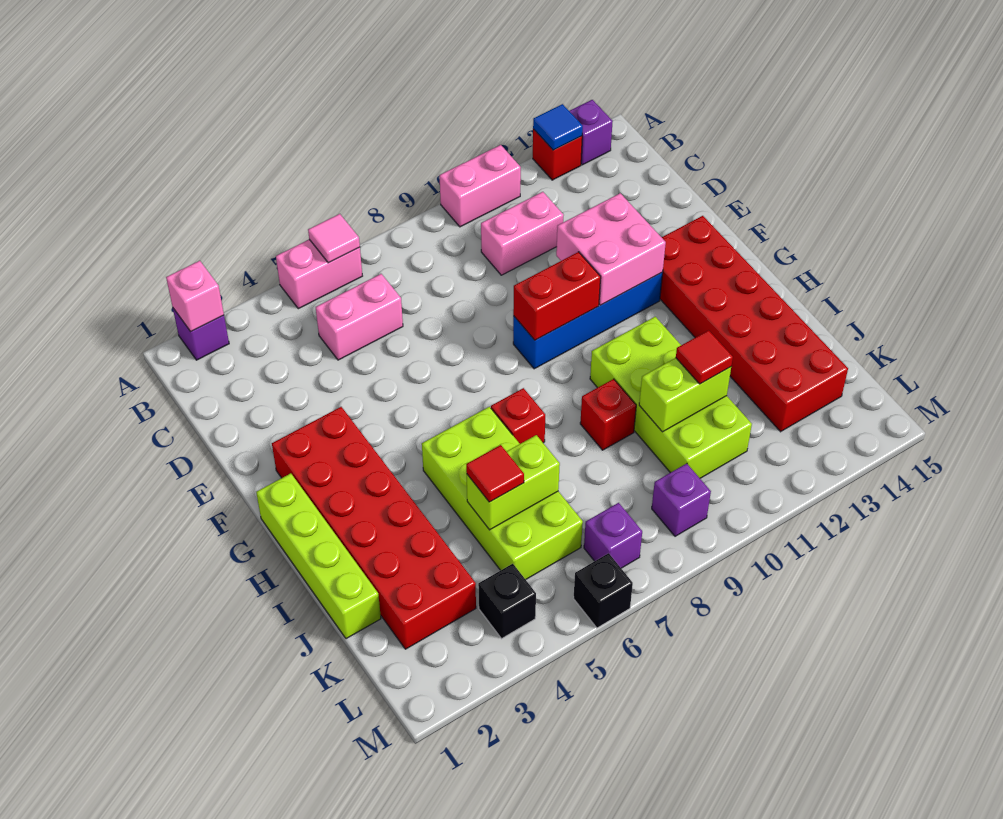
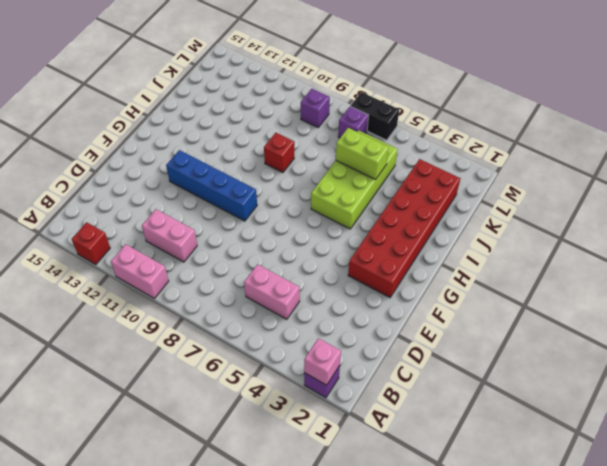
black 1x2 brick [351,92,399,140] -> black 1x1 brick [573,553,633,628]
none -> pink 1x2 brick [276,239,362,309]
none -> purple 1x1 brick [569,100,613,165]
none -> red 2x6 brick [660,216,848,432]

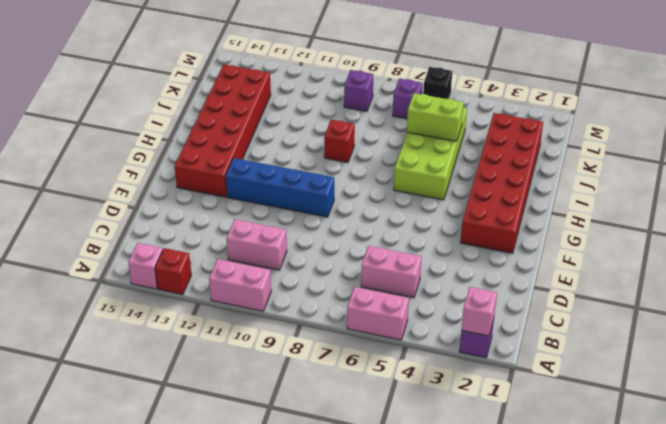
pink 1x1 brick [128,243,163,289] -> purple 1x1 brick [569,100,613,165]
none -> lime 1x4 brick [256,473,381,639]
none -> red 1x1 brick [491,388,545,444]
none -> lime 2x4 brick [590,317,752,478]

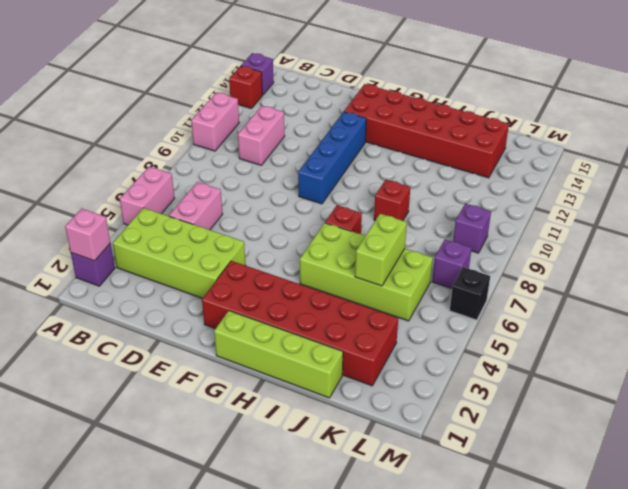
lime 2x4 brick [113,208,245,298] -> lime 2x4 brick moved to [590,317,752,478]
none -> black 1x1 brick [478,564,536,639]
none -> pink 1x1 tile [308,214,360,263]
none -> blue 1x1 tile [533,104,583,150]

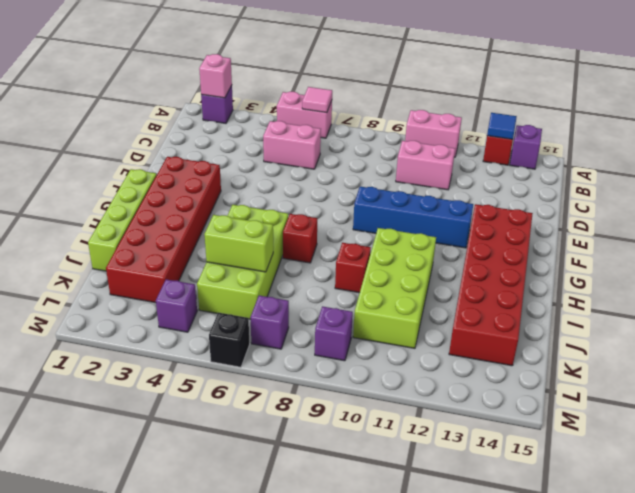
purple 1x1 brick [156,279,197,332] -> black 1x1 brick [478,564,536,639]
none -> pink 2x2 brick [556,193,666,305]
none -> red 1x2 brick [513,252,601,340]
none -> lime 1x2 brick [639,358,731,432]

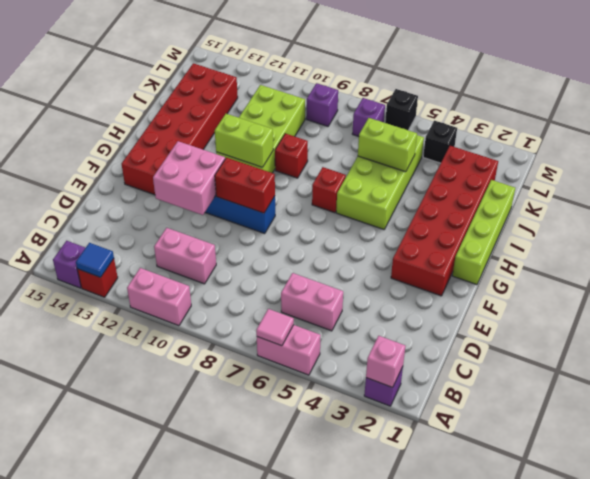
lime 1x2 brick [215,114,273,167] -> lime 1x2 brick moved to [639,358,731,432]
none -> red 1x1 tile [466,445,524,502]
none -> red 1x1 tile [676,330,733,384]

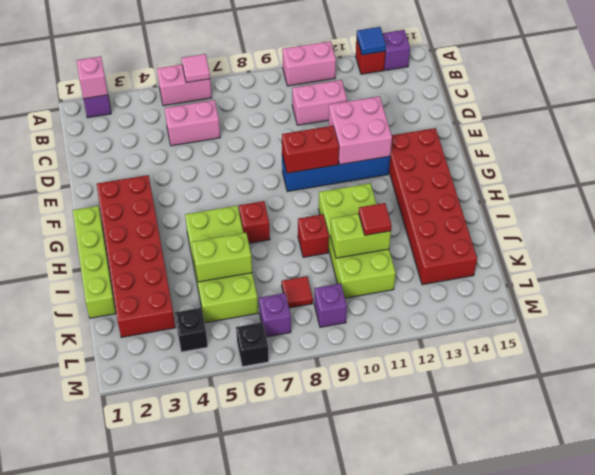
red 1x1 tile [282,276,313,308] -> red 1x1 tile moved to [466,445,524,502]

